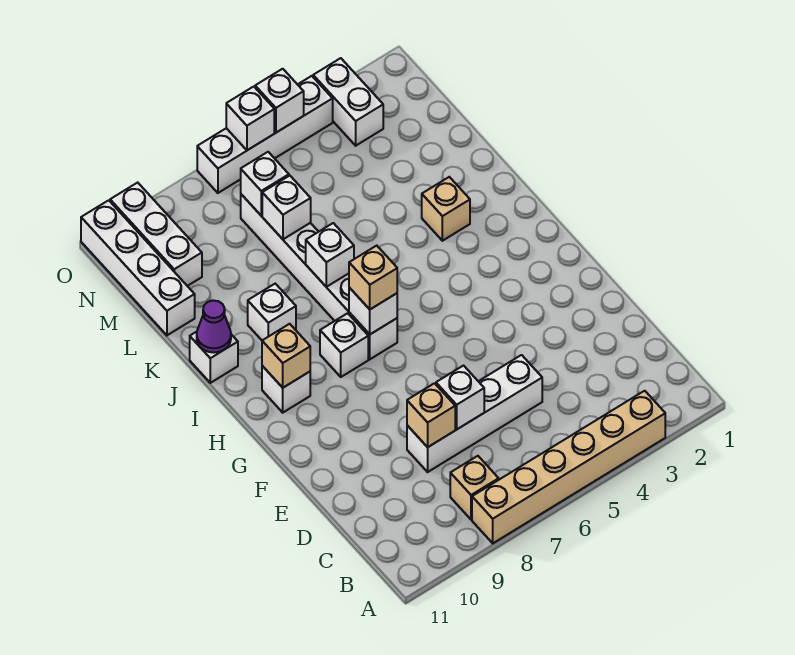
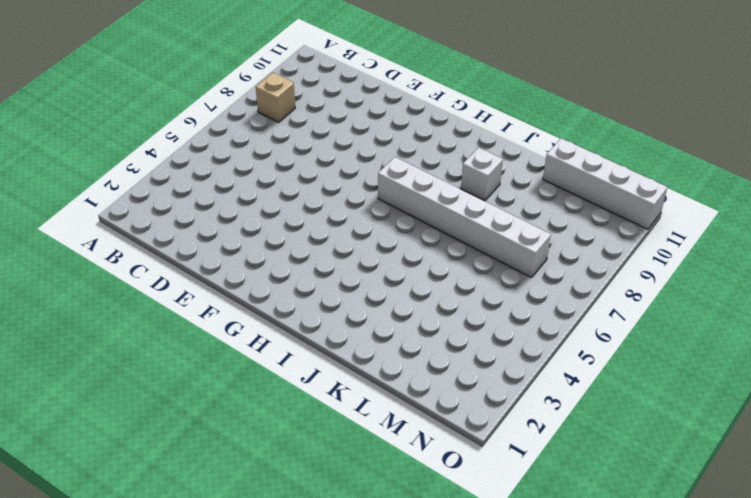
none -> tan 1x6 brick [472,391,665,543]
none -> white 1x4 brick [407,355,542,472]
none -> white 1x1 brick [320,313,368,377]

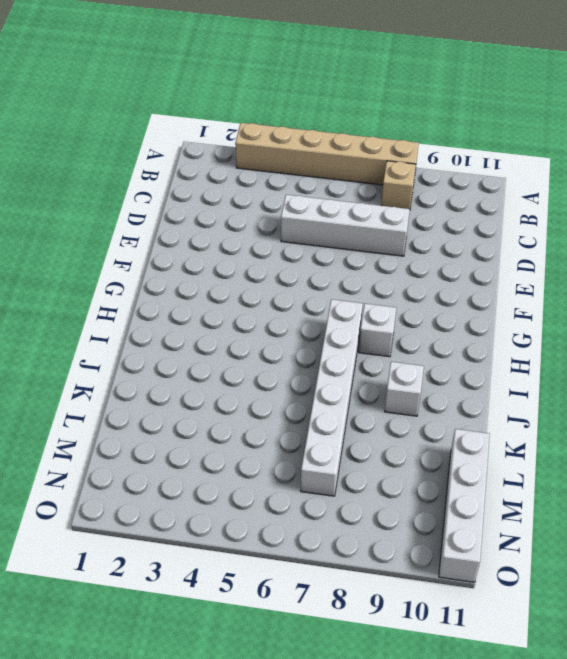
none -> white 1x1 brick [262,366,310,413]
none -> tan 1x1 brick [422,177,470,241]
none -> white 1x1 brick [190,332,238,383]

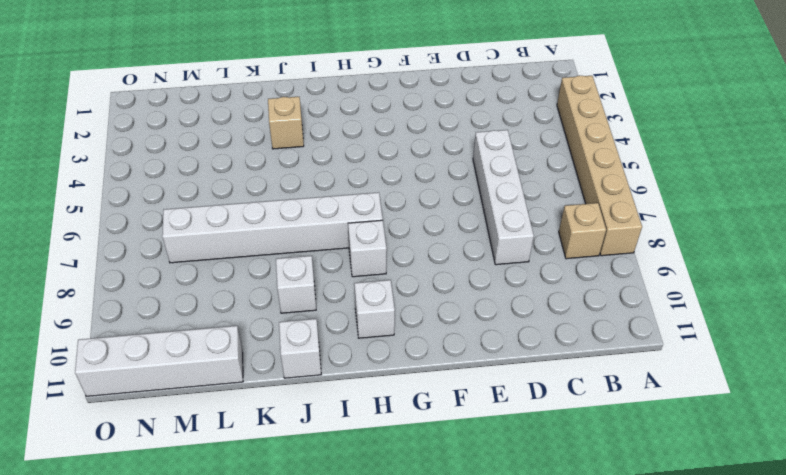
none -> white 1x3 brick [110,183,202,286]
none -> white 1x2 brick [313,58,383,146]
none -> white 1x4 brick [197,76,333,193]

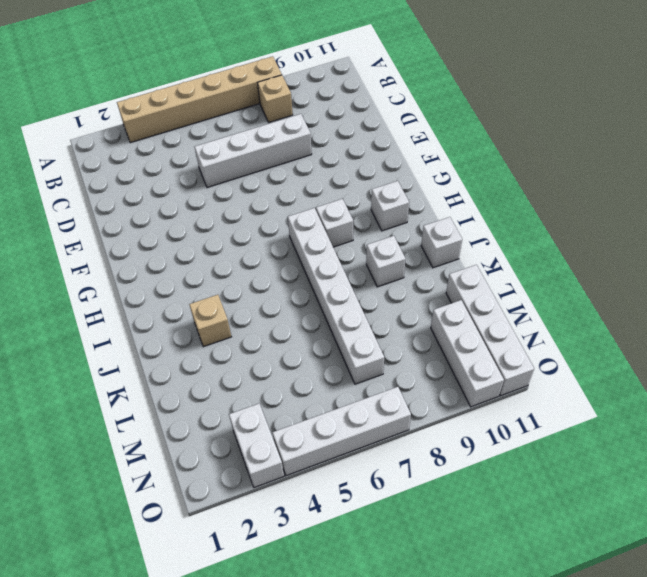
none -> white 1x1 brick [436,366,484,429]
none -> tan 1x1 brick [407,383,455,447]
none -> white 1x1 brick [349,288,397,334]

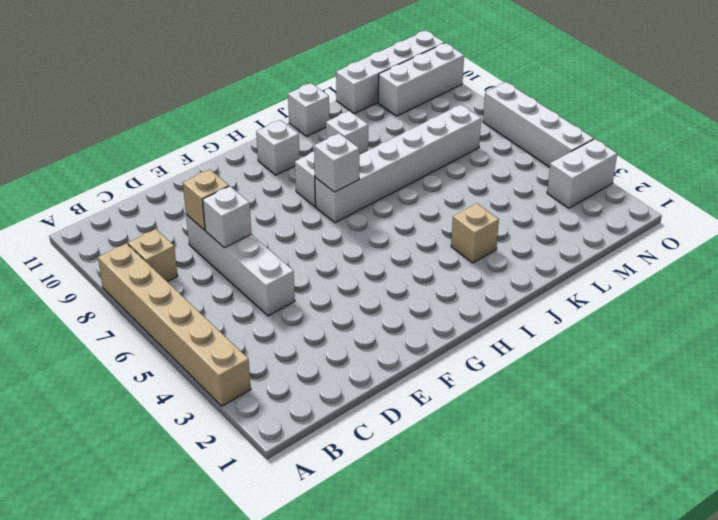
none -> tan 1x1 brick [262,324,310,388]
none -> white 1x1 brick [306,223,354,287]
none -> purple 1x1 cone [197,300,231,352]

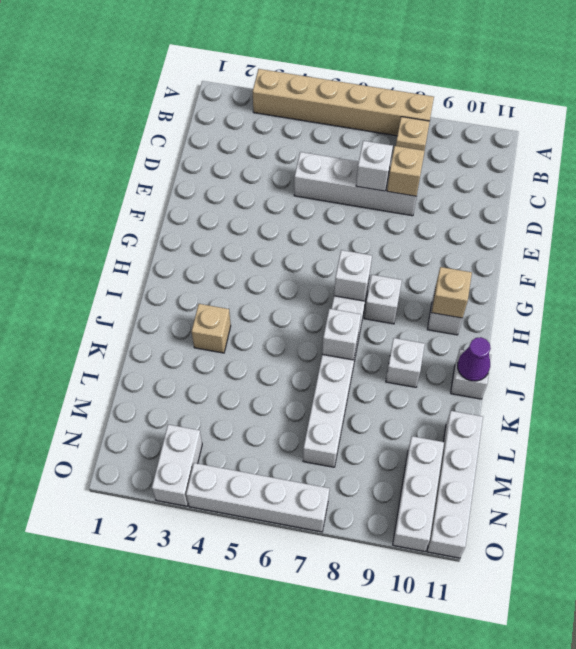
none -> white 1x1 brick [262,176,311,239]
none -> white 1x1 brick [241,152,289,216]
none -> white 1x1 brick [255,69,304,133]

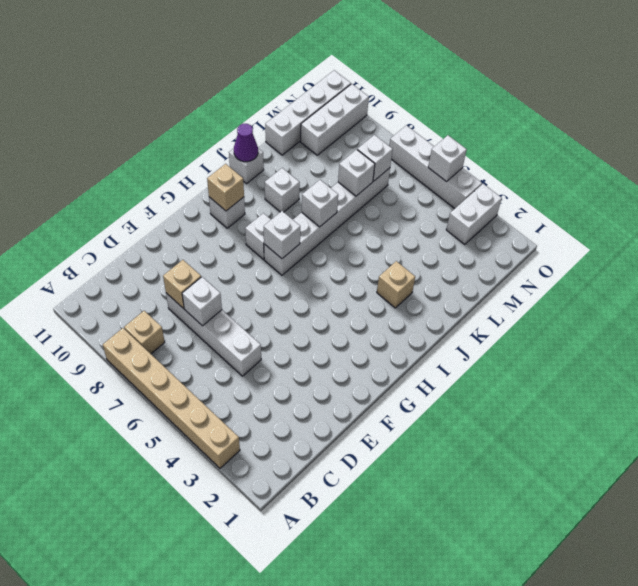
none -> white 1x1 brick [226,87,274,150]
none -> tan 1x1 brick [349,246,397,309]

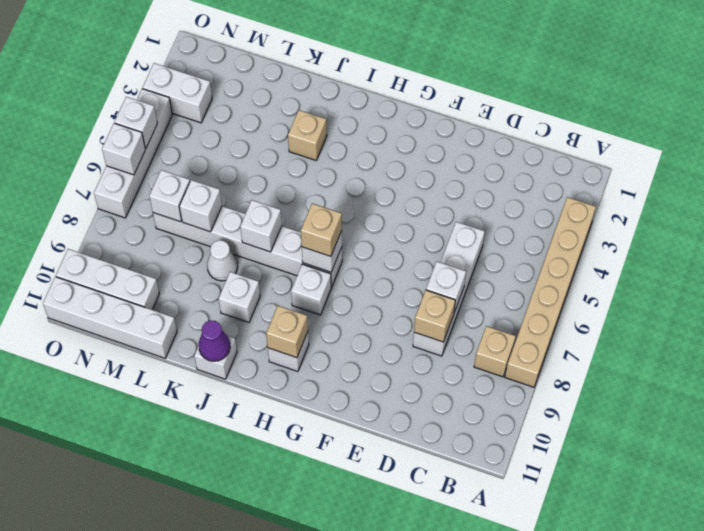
white 1x1 cone [207,240,238,281] -> none

